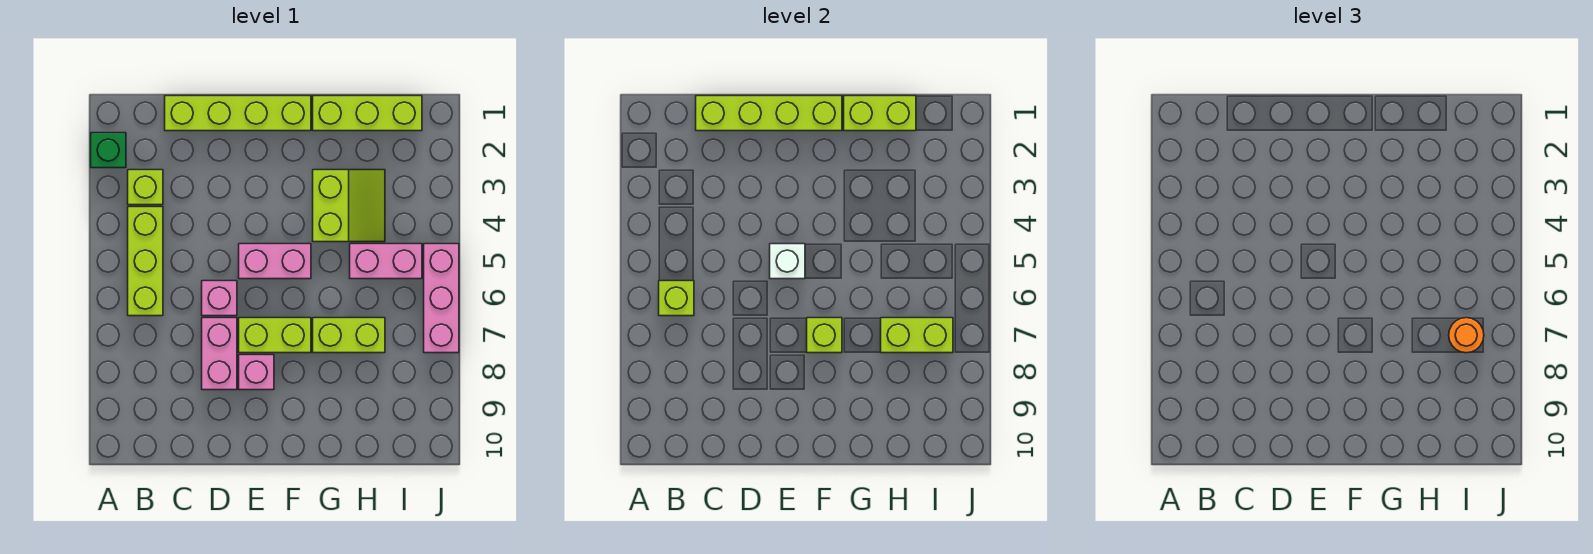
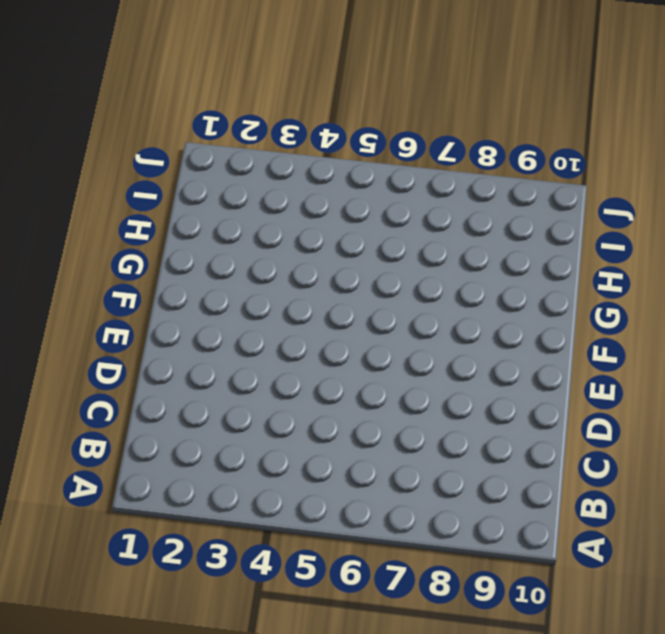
none -> green 1x1 brick [91,133,126,168]
none -> lime 1x1 brick [128,170,163,205]
none -> lime 1x3 brick [128,207,163,316]

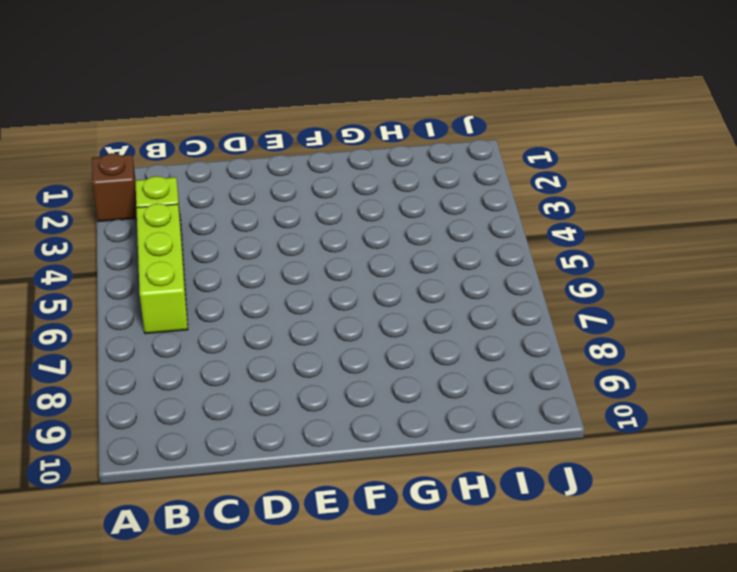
brown 1x1 brick [92,153,137,222] -> green 1x1 brick [91,133,126,168]
none -> lime 1x4 brick [165,96,311,131]
none -> pink 1x1 brick [202,281,237,316]
none -> pink 1x2 brick [202,318,237,390]

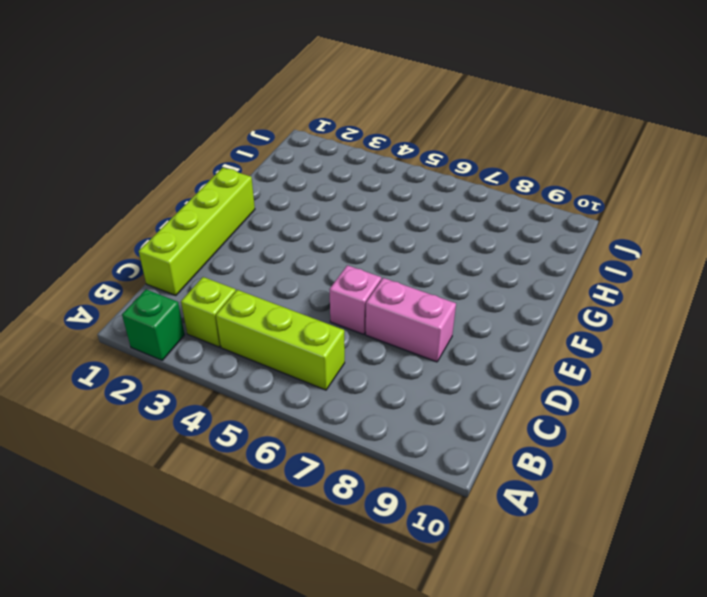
none -> pink 1x2 brick [239,244,311,279]
none -> lime 1x2 brick [239,318,311,353]
none -> pink 1x1 brick [239,355,274,390]

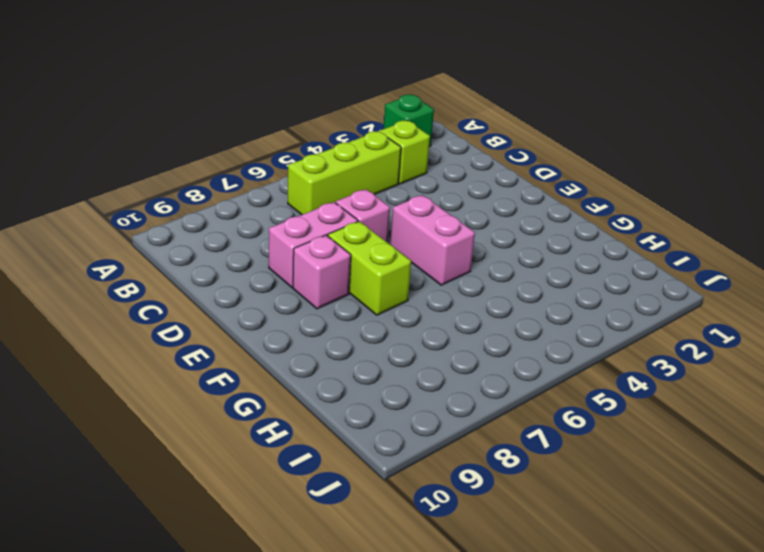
none -> lime 1x4 brick [165,96,311,131]
none -> lime 1x3 brick [313,96,422,131]
none -> lime 2x2 slope [313,170,385,242]

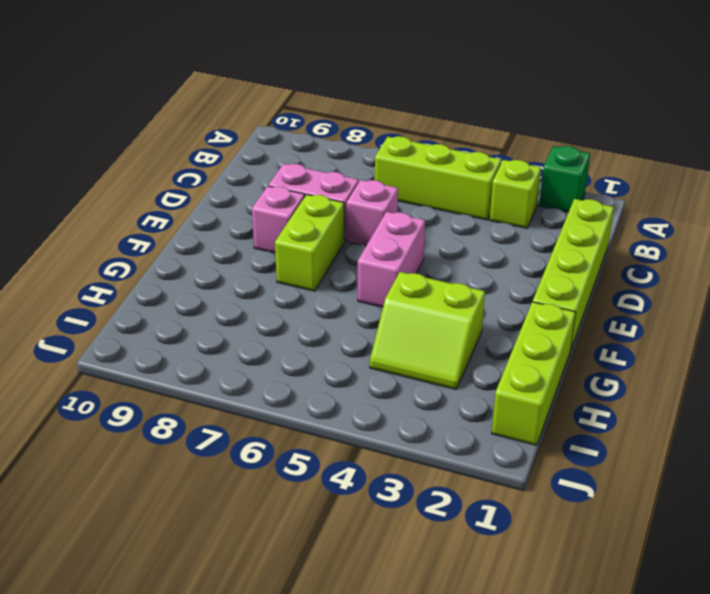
none -> lime 1x2 brick [313,318,385,353]
none -> pink 1x2 brick [350,244,422,279]
none -> pink 1x3 brick [424,244,459,353]

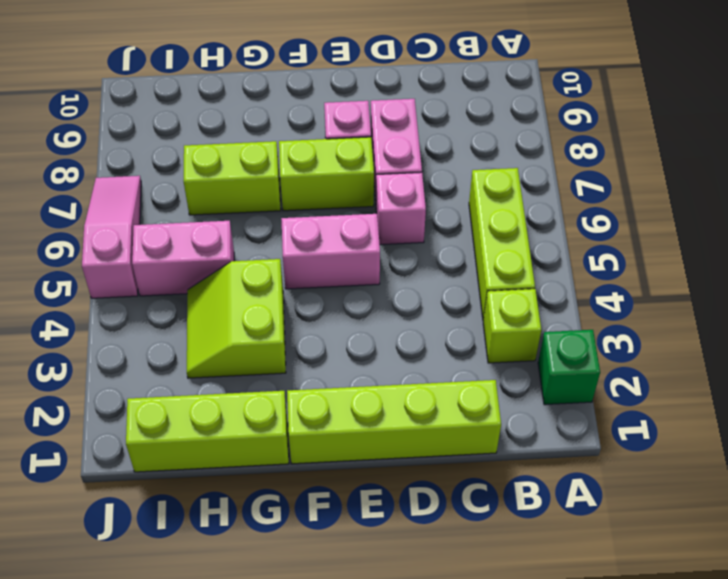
pink 1x3 slope [82,176,141,298] -> pink 1x3 brick [424,244,459,353]
none -> lime 1x1 brick [659,281,694,316]
none -> lime 1x4 brick [696,96,842,131]
none -> white 1x1 brick [770,244,805,279]

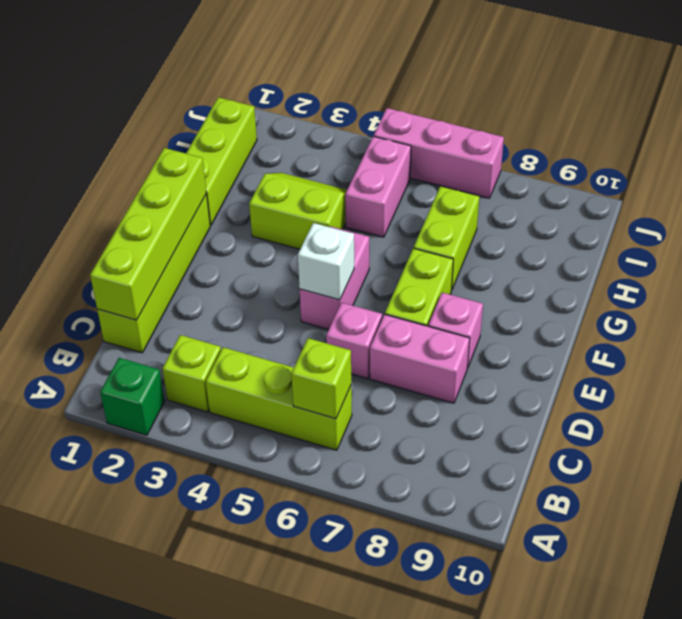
none -> lime 1x1 brick [807,318,842,353]
none -> lime 1x2 brick [844,96,916,131]
none -> lime 1x2 brick [881,318,953,353]

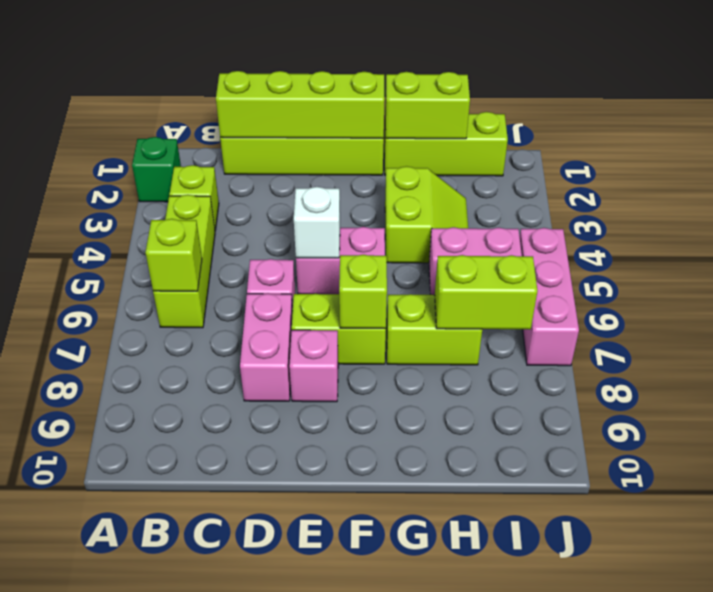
none -> orange 1x1 round brick [1449,318,1484,353]

